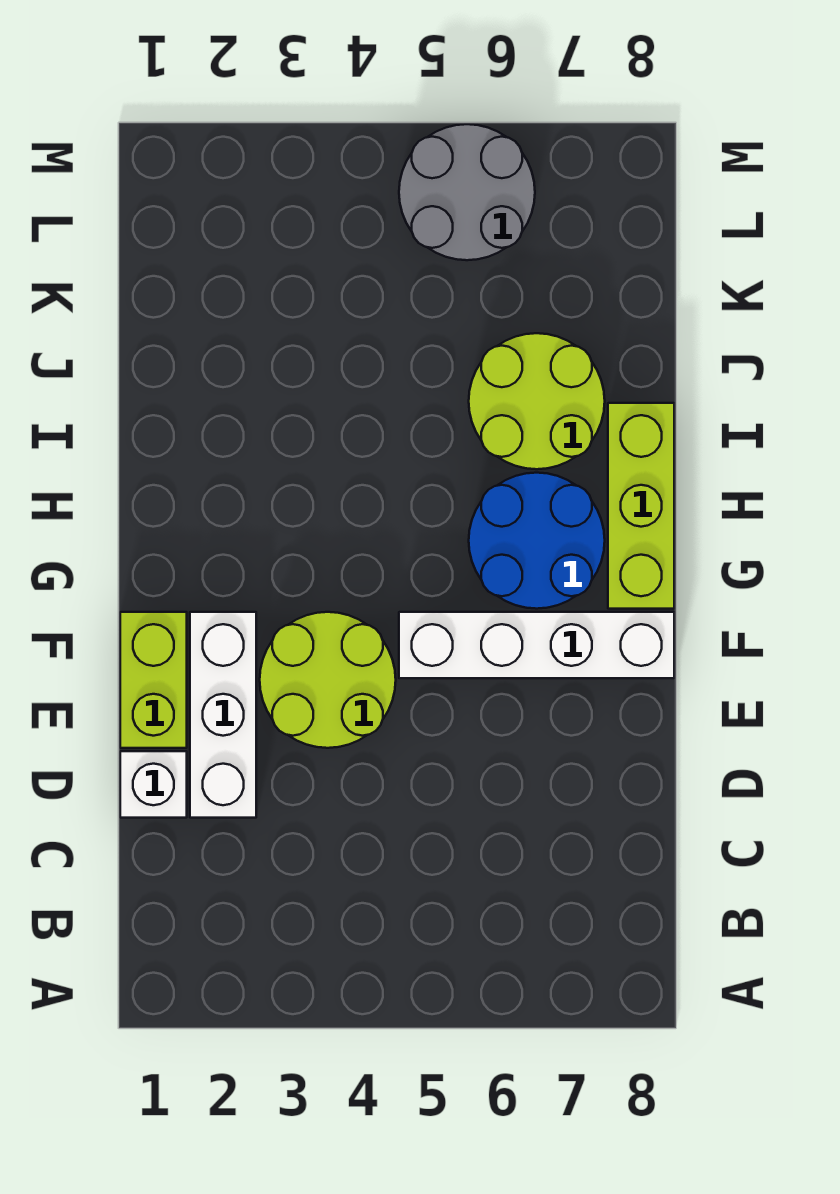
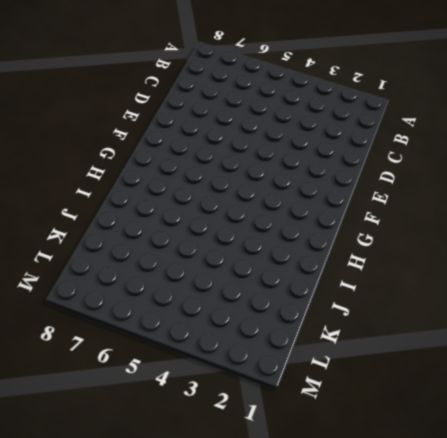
none -> white 1x1 brick [120,751,187,818]
none -> white 1x3 brick [190,612,256,818]

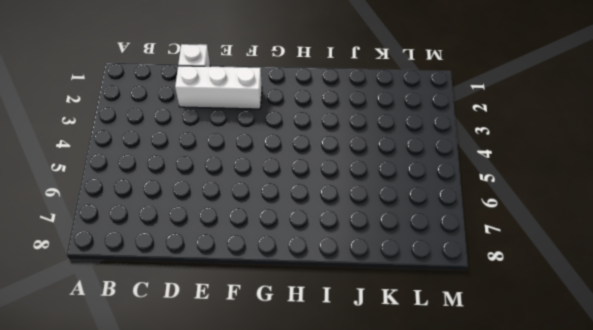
none -> lime 1x2 brick [120,612,187,748]
none -> lime 2x2 round brick [260,612,396,748]

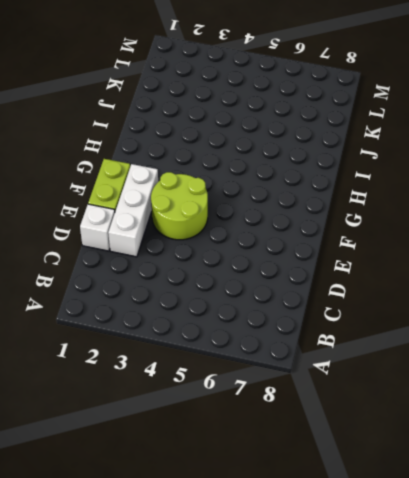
none -> white 1x4 brick [399,612,674,678]
none -> blue 2x2 round brick [469,473,605,609]

